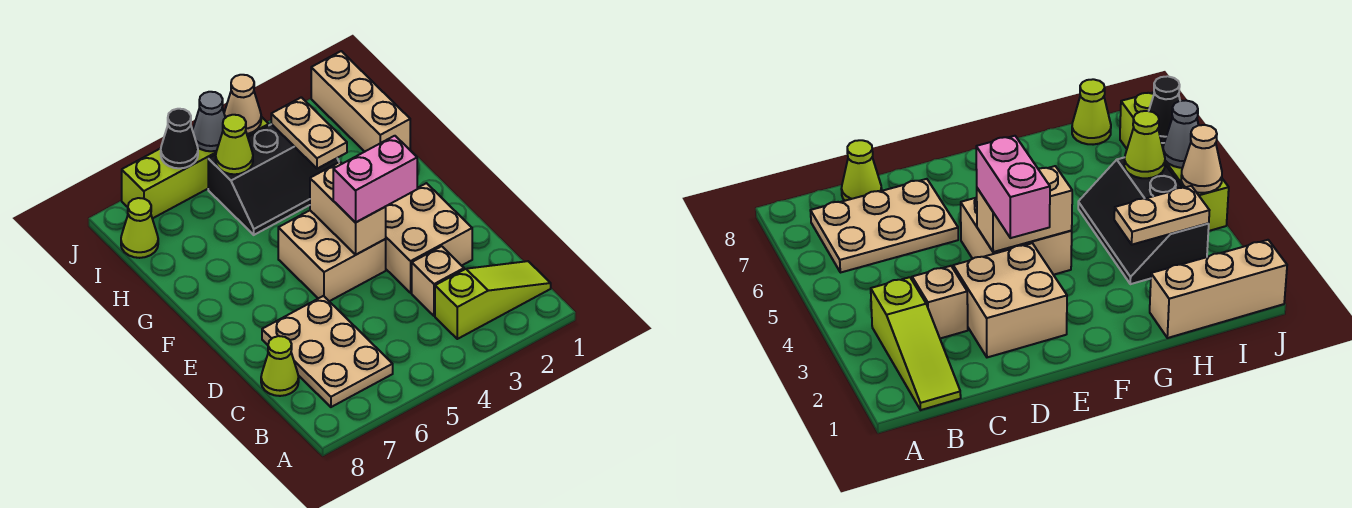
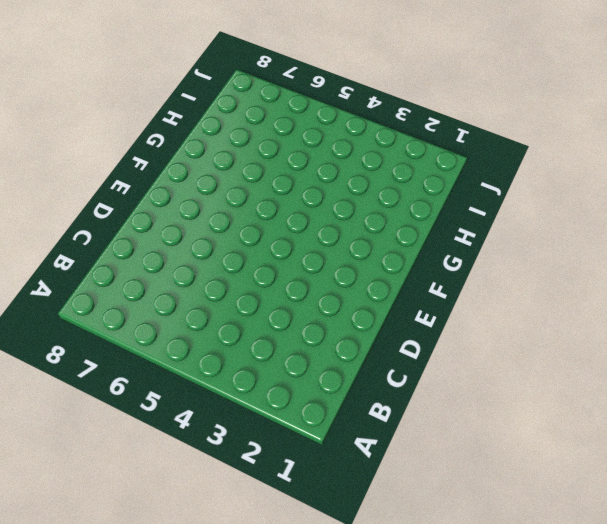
none -> lime 1x3 slope [435,261,551,339]
none -> tan 2x3 plate [262,296,393,407]
none -> tan 1x1 brick [412,246,464,316]

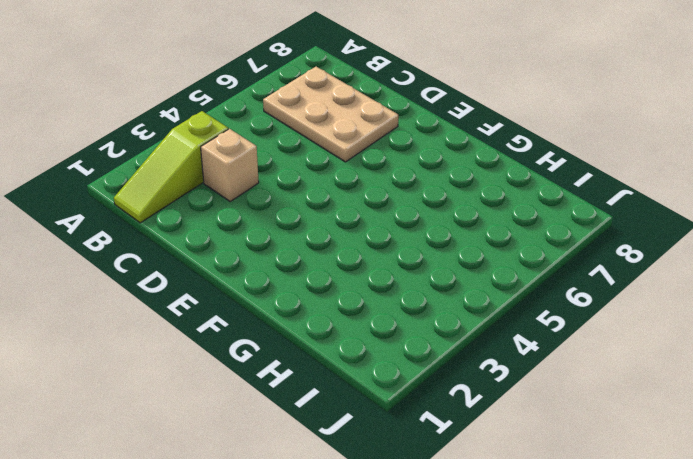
none -> lime 1x1 cone [261,336,299,396]
none -> tan 2x2 brick [386,183,472,293]
none -> tan 2x2 brick [278,211,386,301]

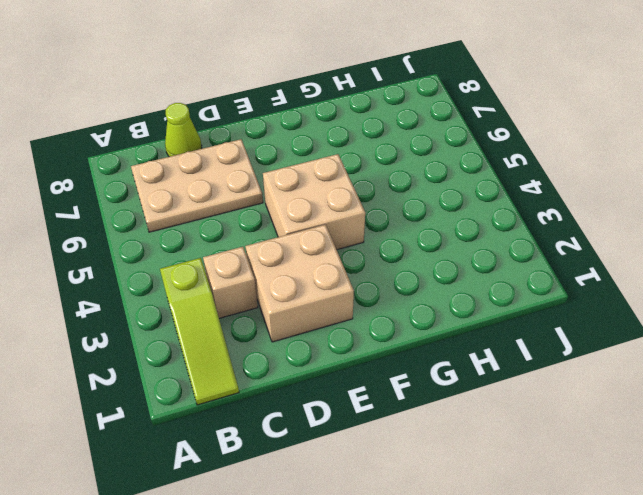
none -> tan 1x3 brick [311,51,410,152]
none -> black 2x3 slope [208,124,339,235]
none -> lime 1x1 cone [121,198,158,258]

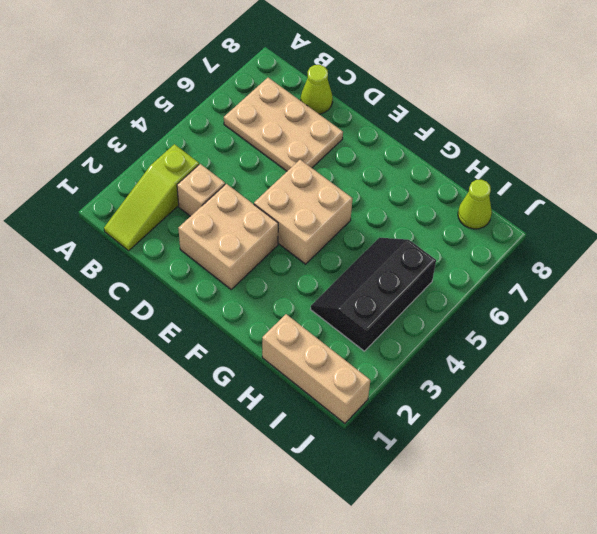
none -> lime 1x4 brick [122,117,269,219]
none -> tan 1x2 brick [310,162,386,255]
none -> tan 1x2 plate [271,97,347,169]

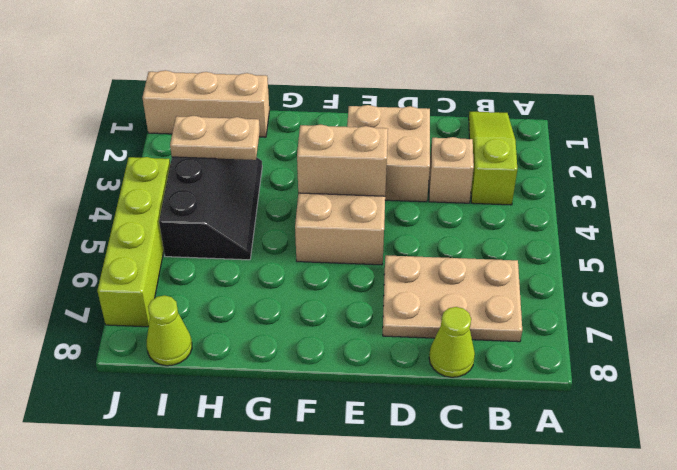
none -> lime 1x1 cone [216,115,253,174]
none -> tan 1x1 cone [224,75,261,134]
none -> grey 1x1 cone [193,92,225,151]

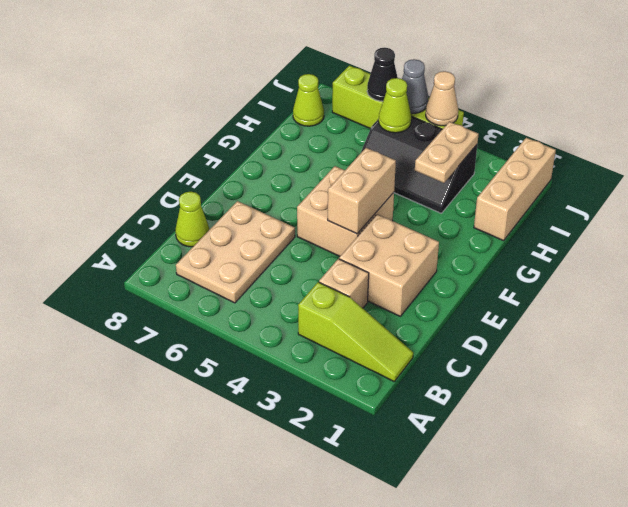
none -> pink 1x2 brick [333,136,417,223]

